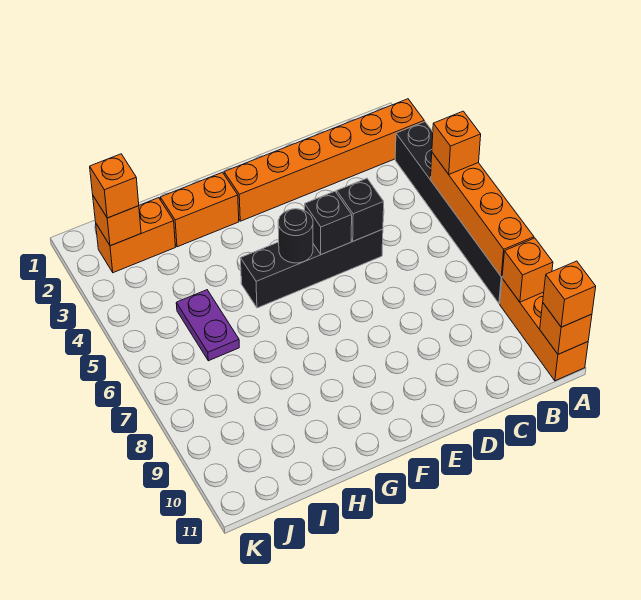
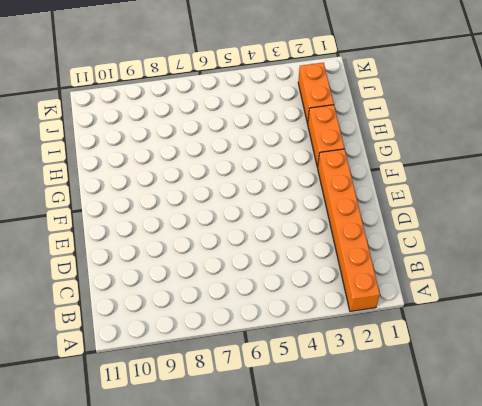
none -> black 1x6 brick [395,122,502,303]
none -> orange 1x3 brick [500,279,588,381]
none -> black 1x4 brick [240,229,383,308]

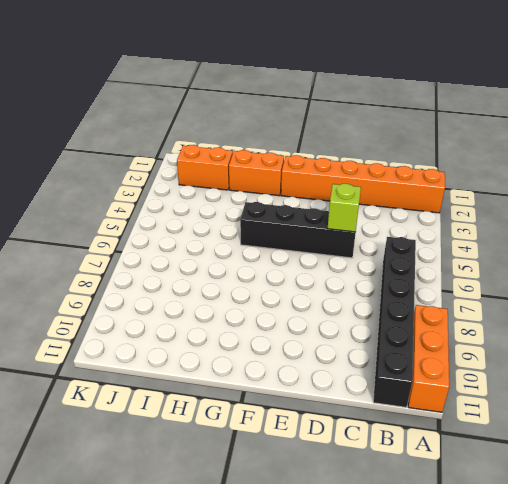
black 1x6 brick [373,237,416,407] -> black 1x6 brick moved to [395,122,502,303]
lime 1x1 brick [328,184,361,232] -> black 1x1 brick [337,178,384,241]
none -> purple 1x2 plate [176,290,239,361]
none -> orange 1x4 brick [430,153,534,277]
none -> orange 1x1 brick [502,238,553,302]

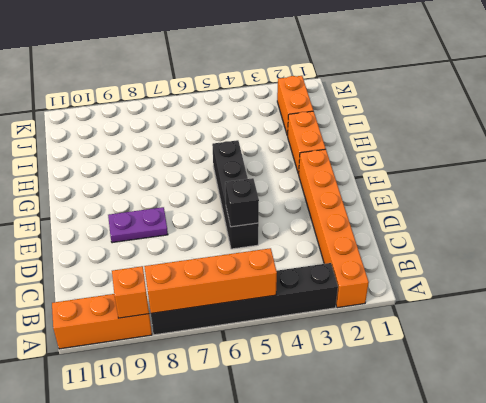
purple 1x2 plate [108,207,168,243] -> purple 1x2 plate moved to [176,290,239,361]
none -> orange 1x1 brick [540,303,592,354]
none -> black 1x1 brick [305,191,352,255]
none -> black 1x1 round brick [278,209,313,263]

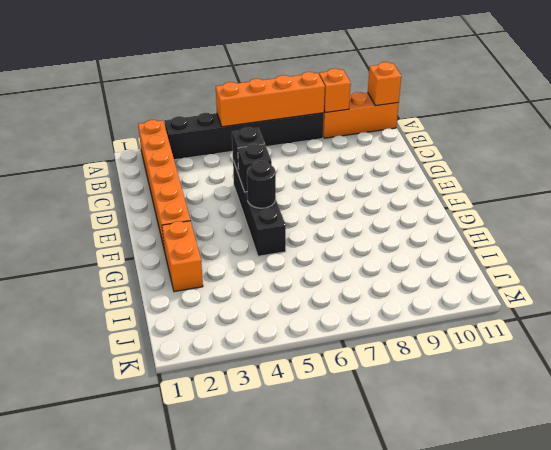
none -> orange 1x2 brick [96,198,175,273]
none -> purple 1x2 plate [176,290,239,361]
none -> orange 1x1 brick [93,196,141,246]

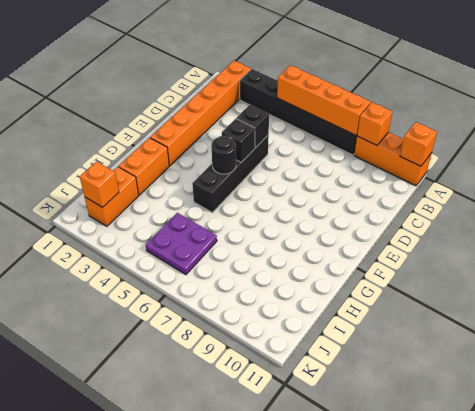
purple 2x2 plate [146,213,217,275] -> purple 1x2 plate [176,290,239,361]
none -> orange 1x1 brick [432,111,481,174]
none -> orange 1x1 brick [543,261,596,327]
none -> orange 1x1 brick [90,154,139,218]

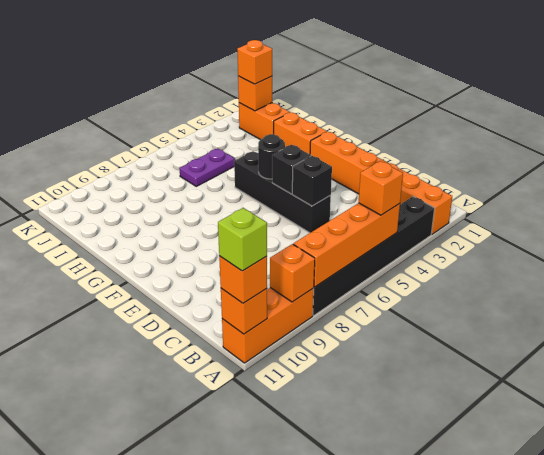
lime 1x1 brick [218,208,267,271] -> none

